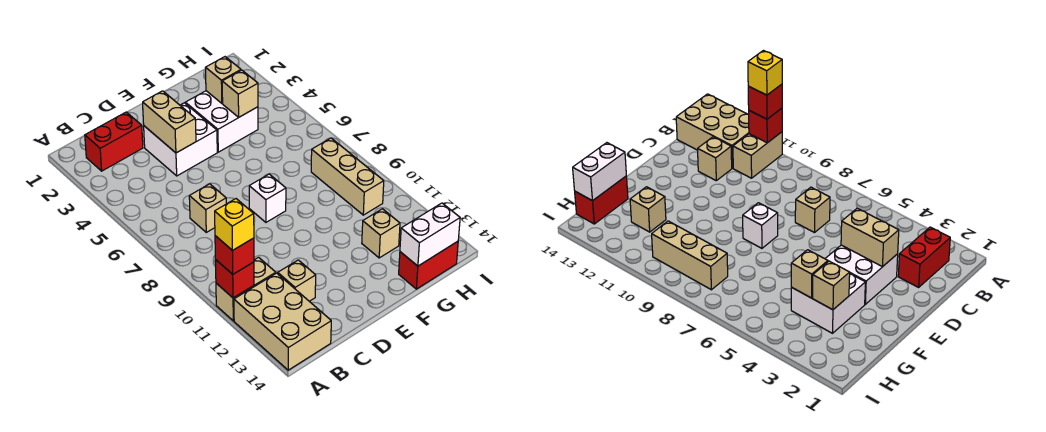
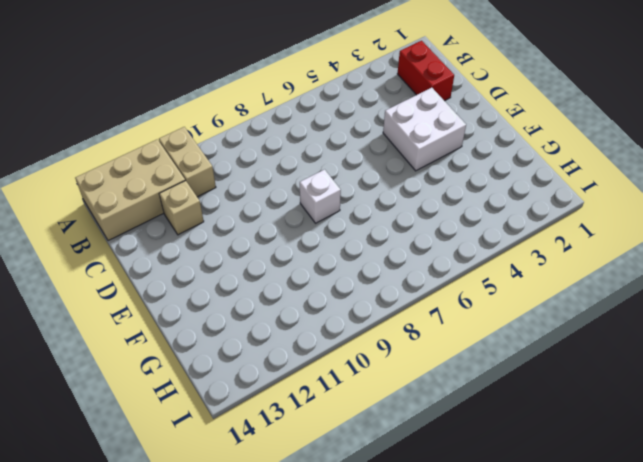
none -> tan 1x1 brick [189,184,226,232]
none -> white 2x2 brick [185,91,258,152]
none -> tan 1x1 brick [362,209,400,258]

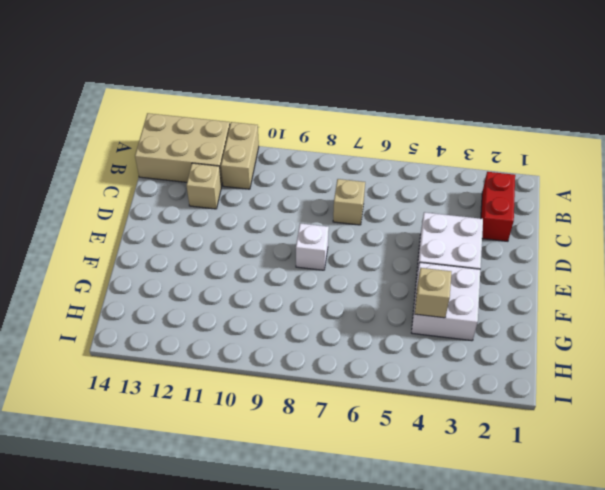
none -> tan 1x1 brick [362,209,400,258]
none -> red 1x2 brick [399,241,458,289]
none -> tan 1x3 brick [311,138,384,215]

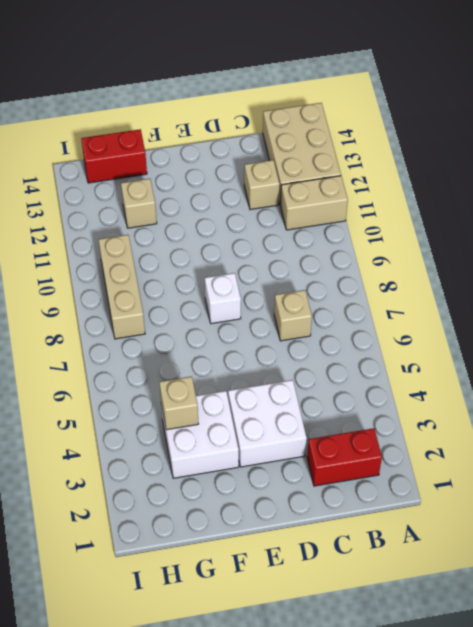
none -> red 1x1 brick [215,259,254,298]
none -> tan 1x2 brick [143,91,196,153]
none -> tan 1x1 brick [205,57,241,103]

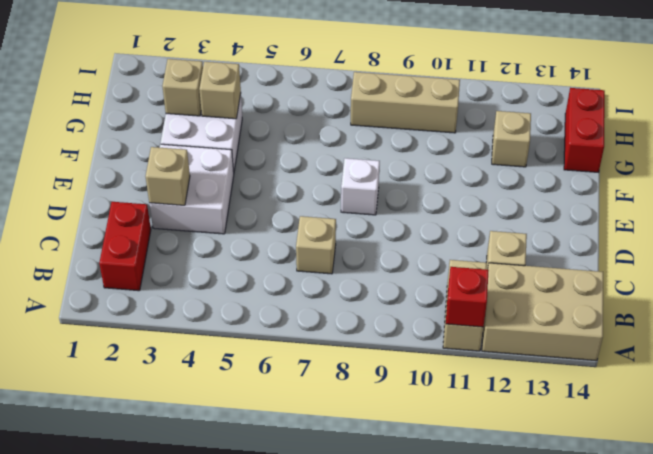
tan 1x1 brick [146,147,190,205] -> tan 1x2 brick [143,91,196,153]
none -> white 1x2 brick [400,203,460,266]
none -> red 1x1 brick [215,236,254,274]
none -> yellow 1x1 brick [215,199,254,251]

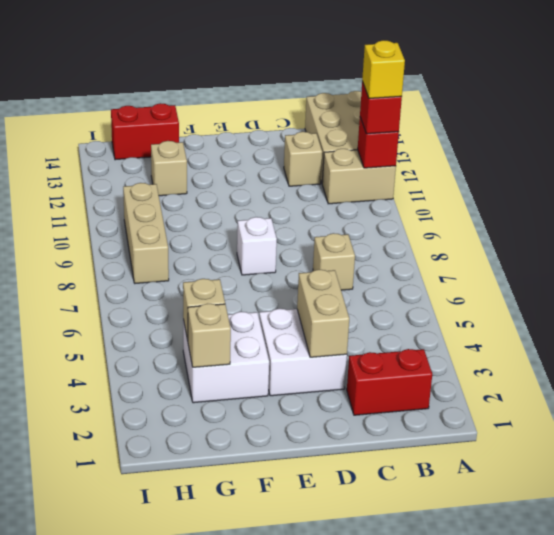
none -> white 1x2 brick [400,203,460,266]

